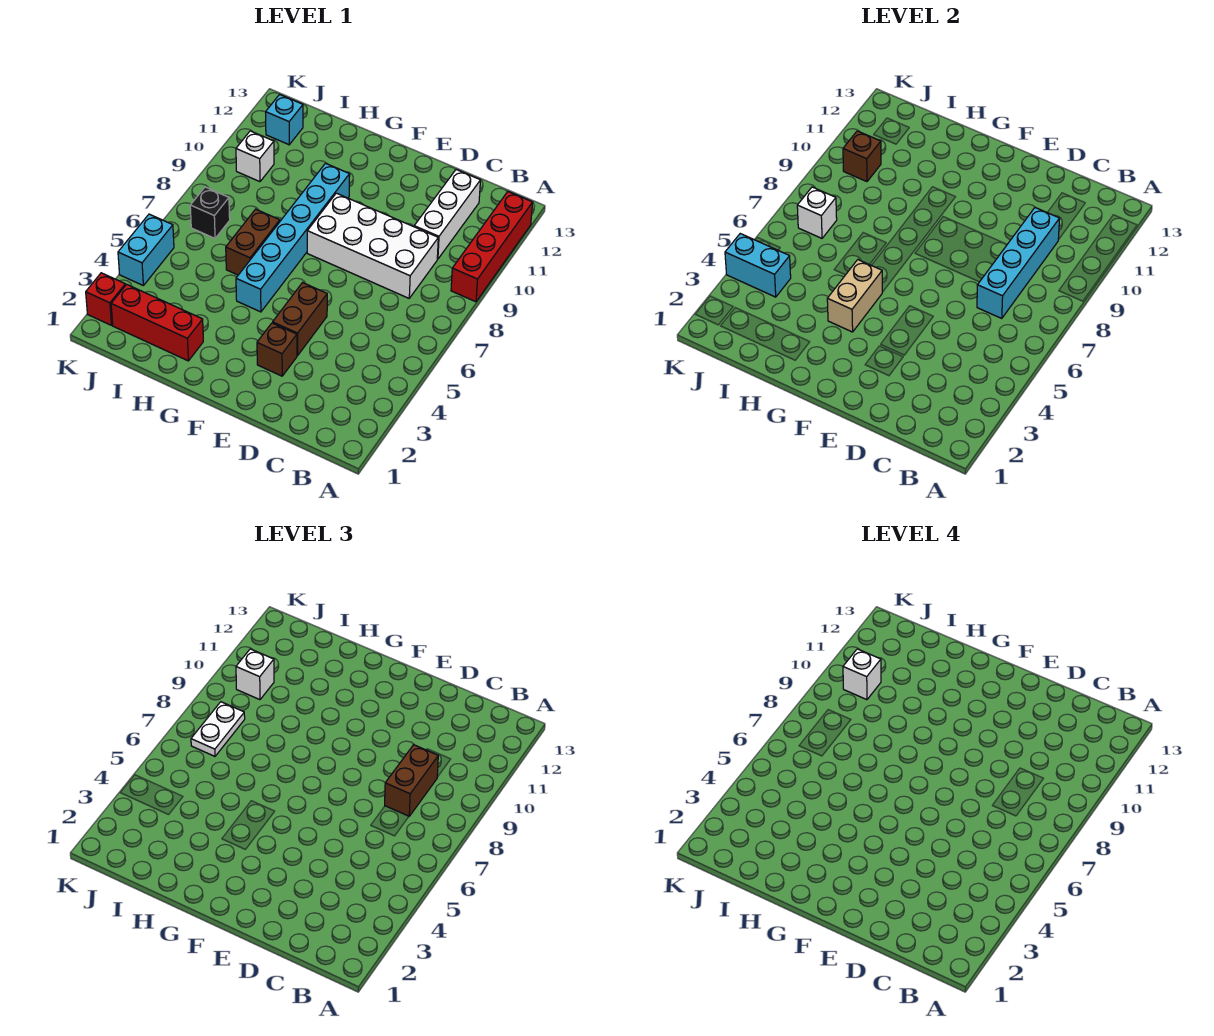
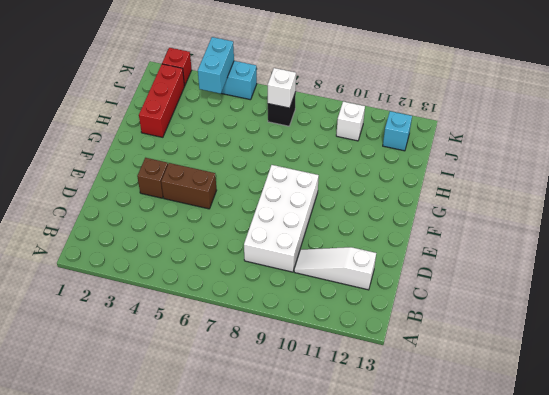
white 1x3 slope [294,247,376,290] -> white 1x3 brick [414,170,481,259]
none -> red 1x4 brick [451,192,533,302]
none -> cyan 1x6 brick [236,163,350,312]
none -> brown 1x2 brick [226,209,280,275]

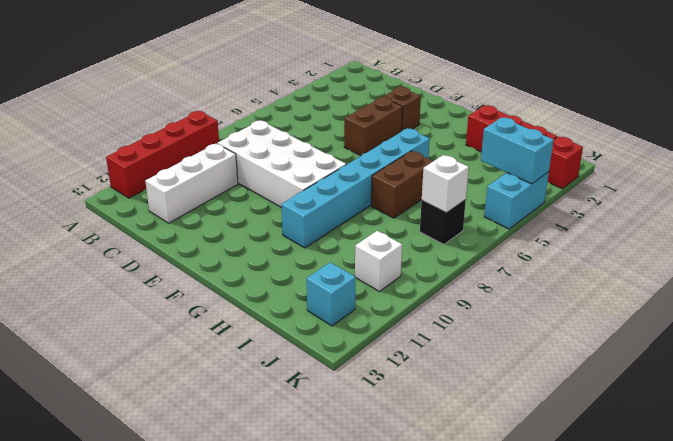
none -> cyan 1x4 brick [977,208,1060,318]
none -> tan 1x2 brick [827,260,882,332]
none -> brown 1x1 brick [843,131,881,182]

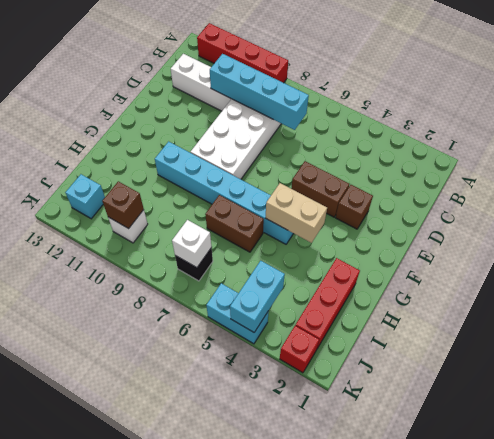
none -> brown 1x2 brick [385,745,438,816]
none -> white 1x2 plate [191,702,245,756]
none -> white 1x1 brick [236,649,274,700]

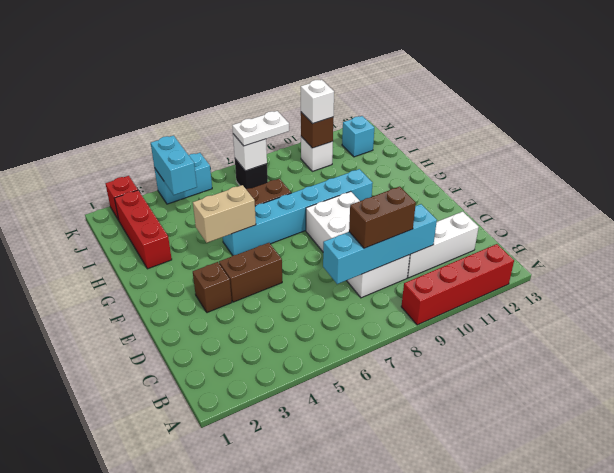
none -> white 1x1 brick [843,649,881,700]

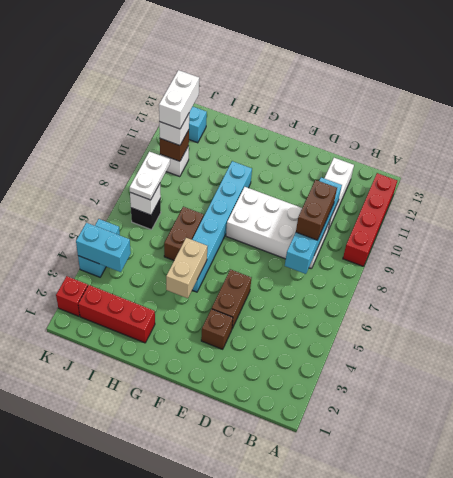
white 1x2 brick [159,70,199,129] -> white 1x1 brick [843,649,881,700]

